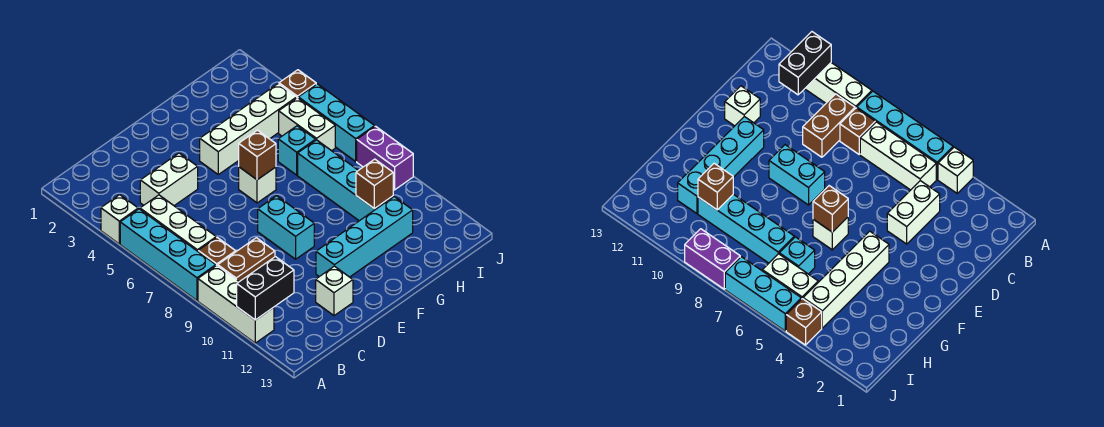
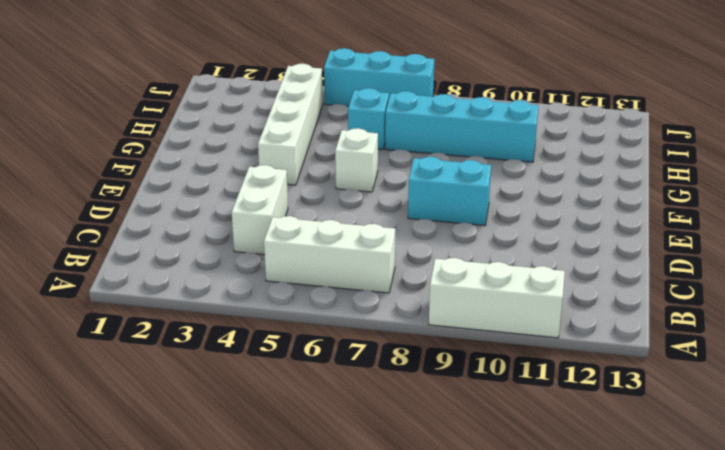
none -> white 1x1 brick [101,195,138,244]
none -> cyan 1x4 brick [120,209,216,301]
none -> brown 1x1 brick [198,238,236,266]

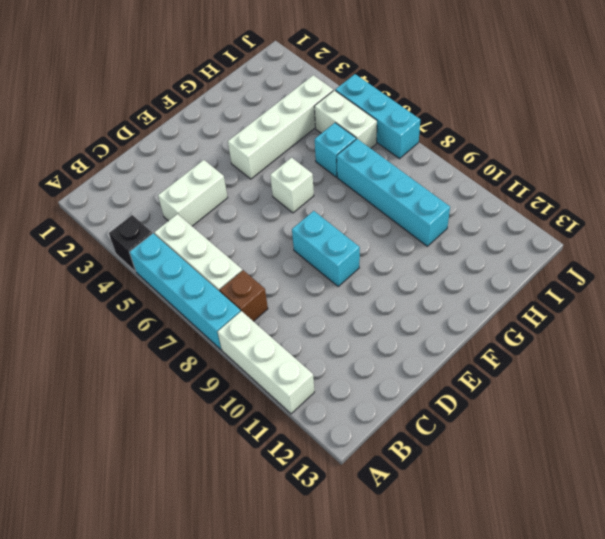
black 1x1 brick [109,215,152,271] -> white 1x1 brick [101,195,138,244]
none -> brown 1x2 brick [218,238,275,282]
none -> white 1x1 brick [316,266,353,316]
none -> cyan 1x4 brick [316,197,413,277]

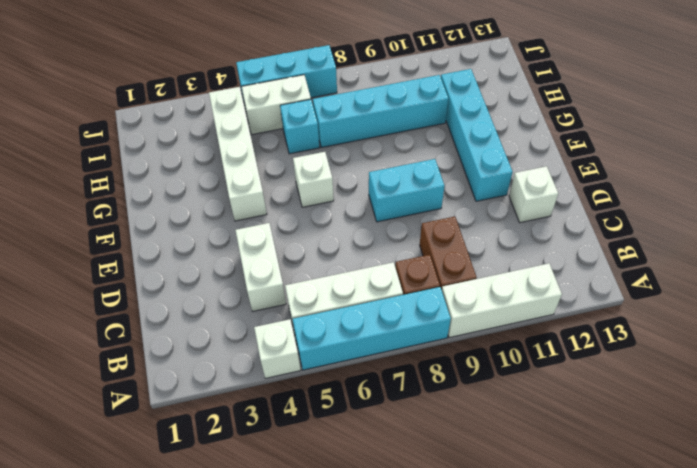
none -> brown 1x1 brick [279,70,316,98]
none -> purple 1x2 brick [357,126,413,190]
none -> black 1x2 brick [237,257,294,320]

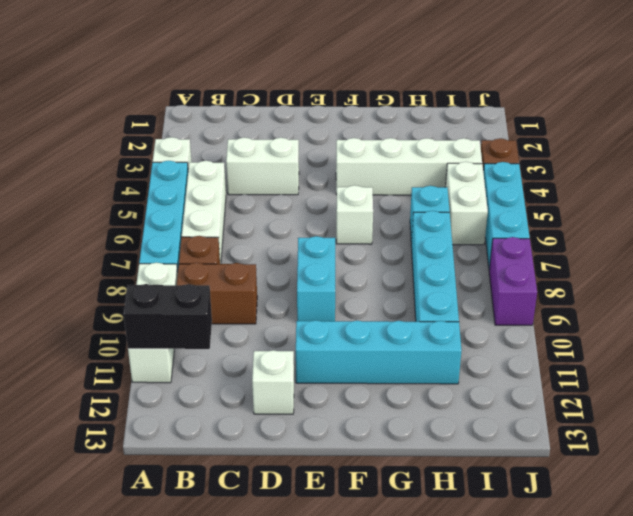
none -> brown 1x1 brick [239,130,276,180]
none -> brown 1x1 brick [356,159,393,209]

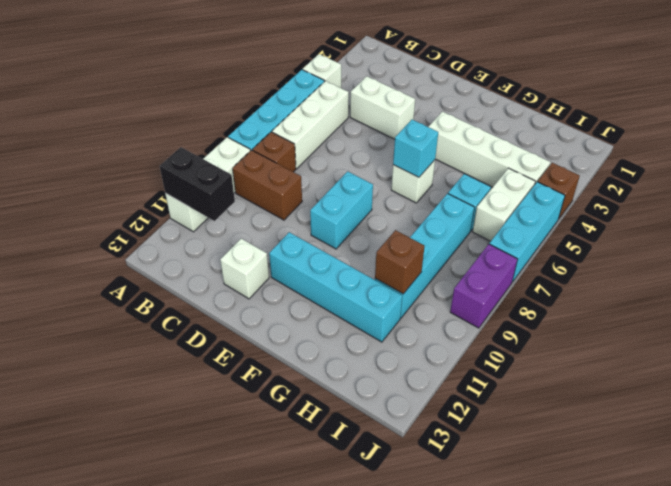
cyan 1x1 brick [393,120,438,177] -> brown 1x1 brick [239,130,276,180]

